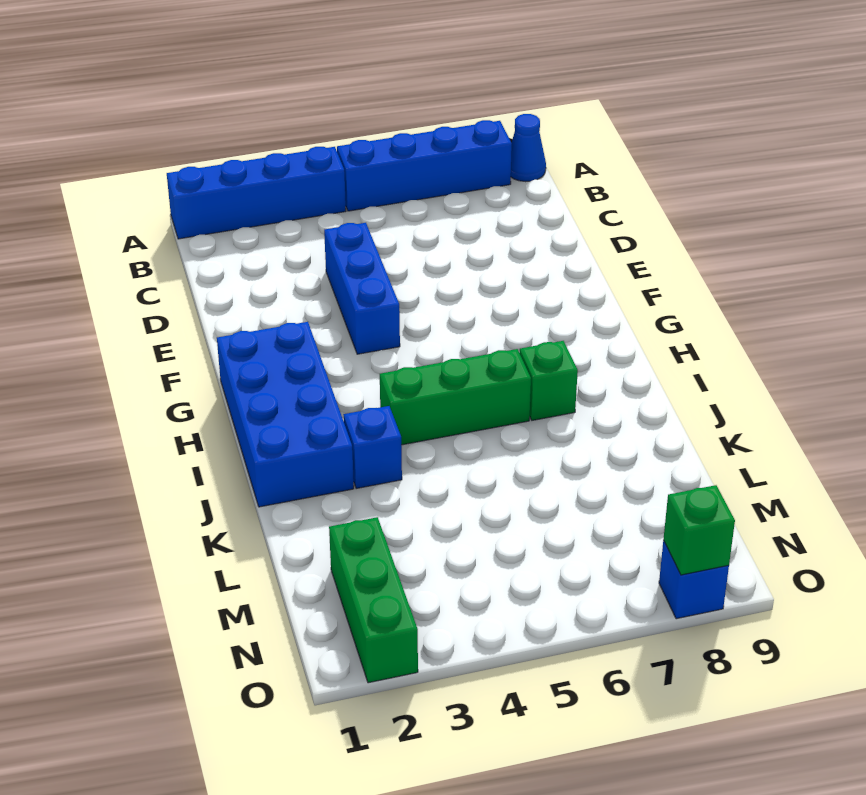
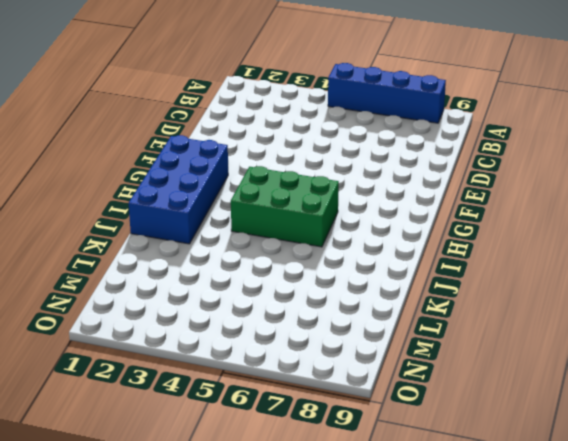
green 2x3 brick [231,166,339,247] -> green 1x3 brick [380,349,531,445]
none -> blue 1x4 brick [167,147,346,239]
none -> blue 1x1 cone [511,114,546,182]

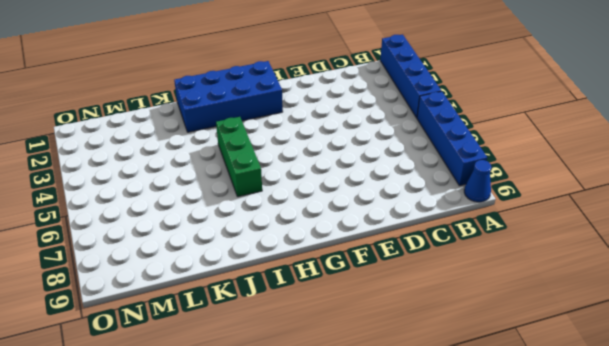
none -> blue 1x3 brick [324,223,400,354]
none -> green 1x1 brick [520,341,578,420]

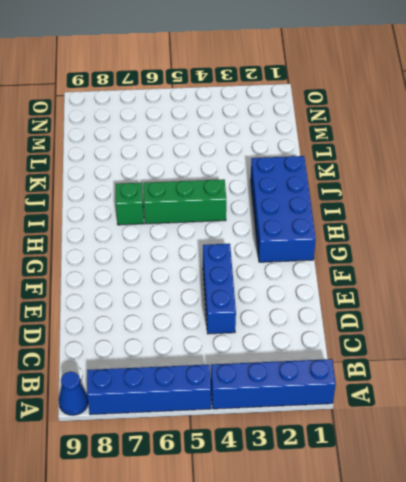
none -> blue 1x1 brick [343,406,402,489]
none -> green 1x3 brick [329,517,418,683]

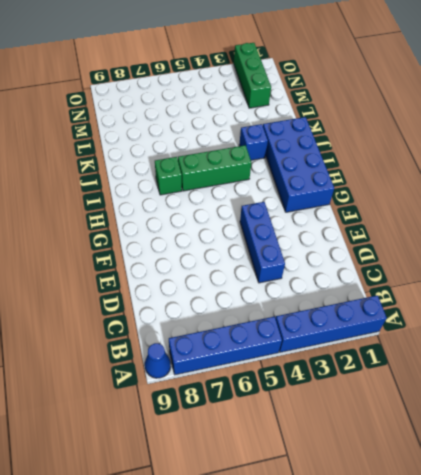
none -> blue 1x1 brick [659,540,729,619]
none -> green 1x1 brick [663,485,735,575]

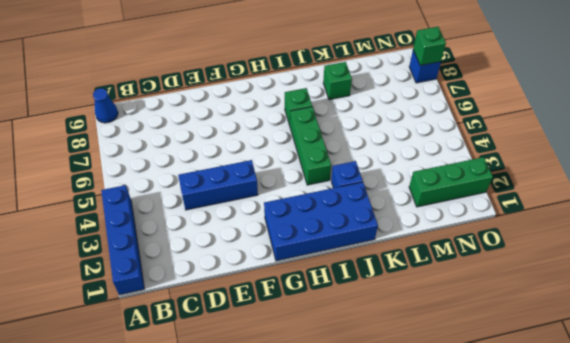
green 1x1 brick [323,62,352,100] -> none
none -> blue 1x4 brick [337,120,512,211]

